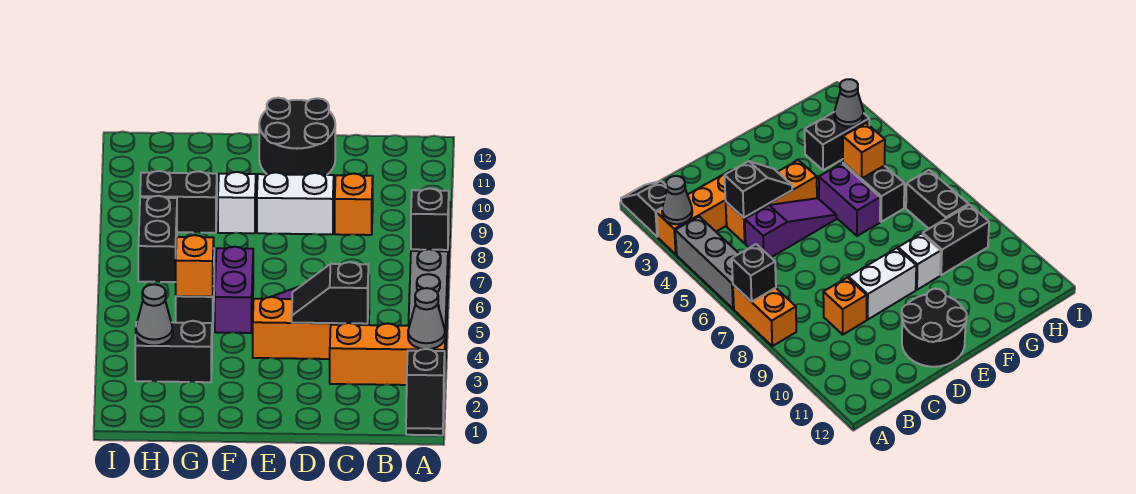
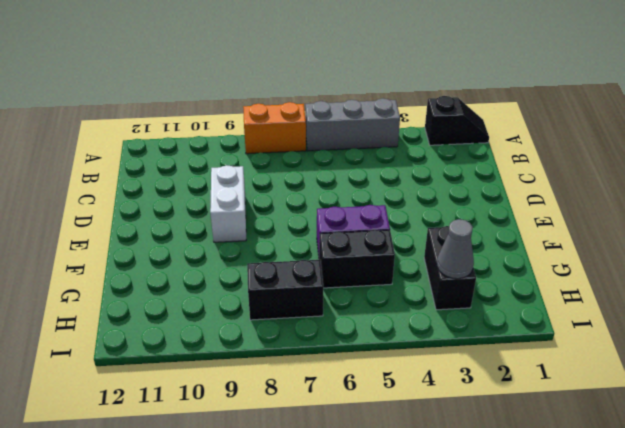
none -> orange 1x3 brick [330,323,446,385]
none -> orange 1x3 brick [253,297,368,359]
none -> purple 1x3 slope [745,198,836,257]

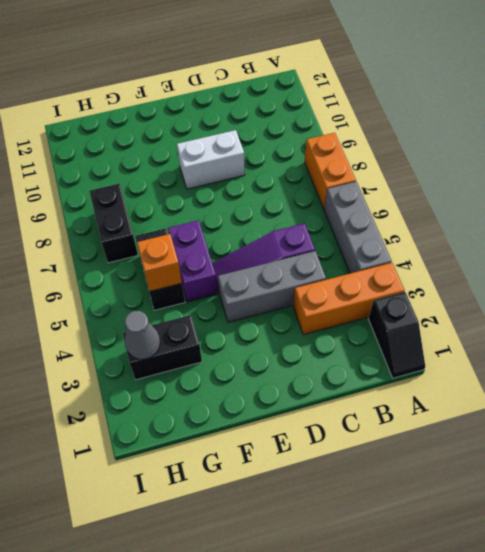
grey 1x3 brick [218,251,326,322] -> orange 1x3 brick [253,297,368,359]
none -> orange 1x1 brick [335,174,373,235]
none -> black 2x2 round brick [259,98,335,175]
none -> white 1x1 brick [218,172,256,233]

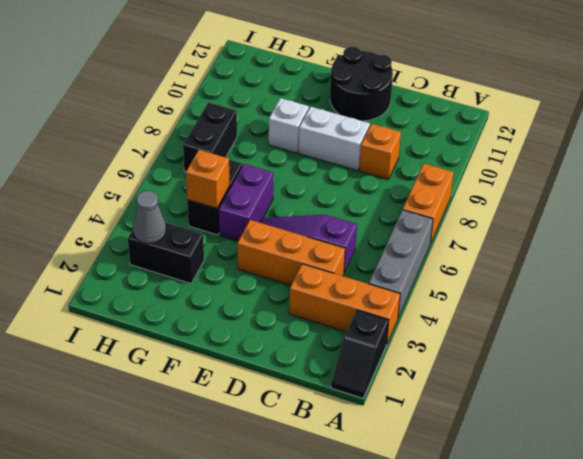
none -> black 1x2 brick [140,171,217,233]
none -> grey 1x1 cone [408,288,445,349]
none -> black 1x1 brick [411,189,449,250]

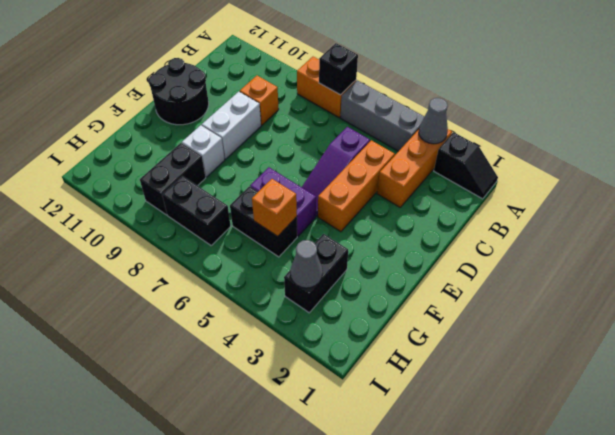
none -> black 1x2 slope [292,262,368,324]

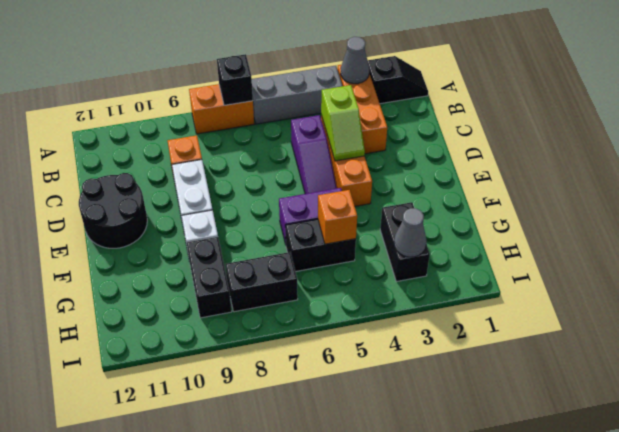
lime 1x2 slope [321,85,365,161] -> black 1x2 slope [292,262,368,324]

